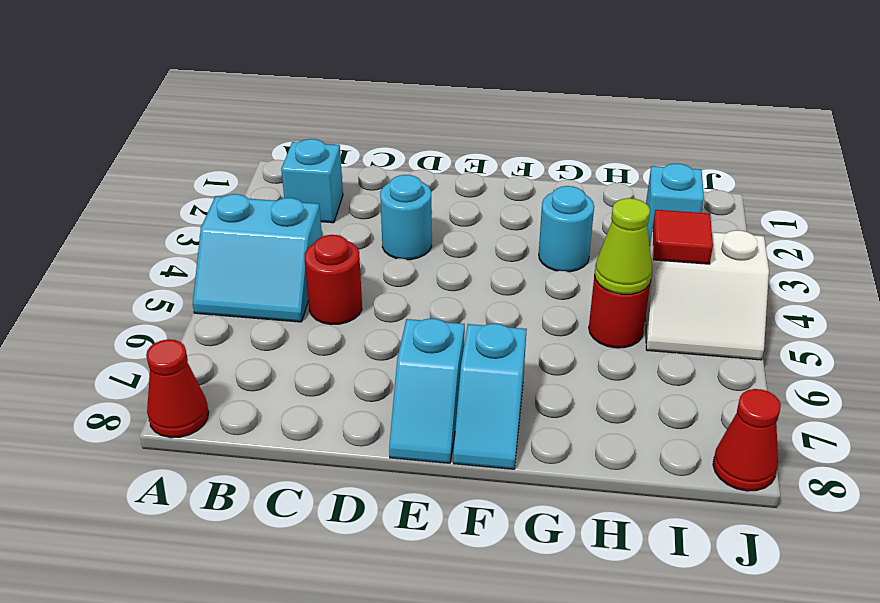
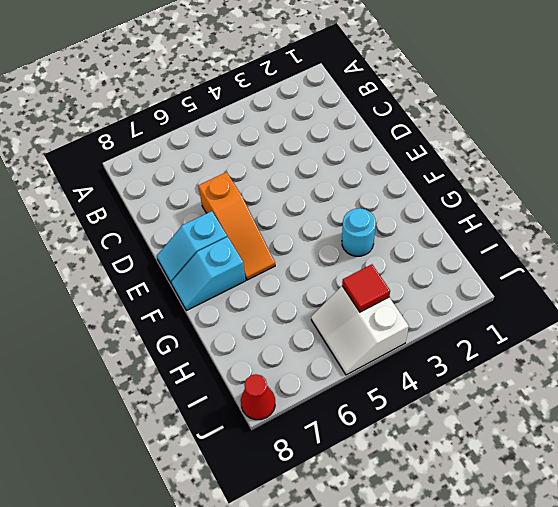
orange 1x3 slope [198,172,275,280] -> none
none -> cyan 2x2 slope [193,194,322,322]
none -> red 1x1 cone [146,339,209,438]
none -> cyan 1x1 brick [281,139,343,223]

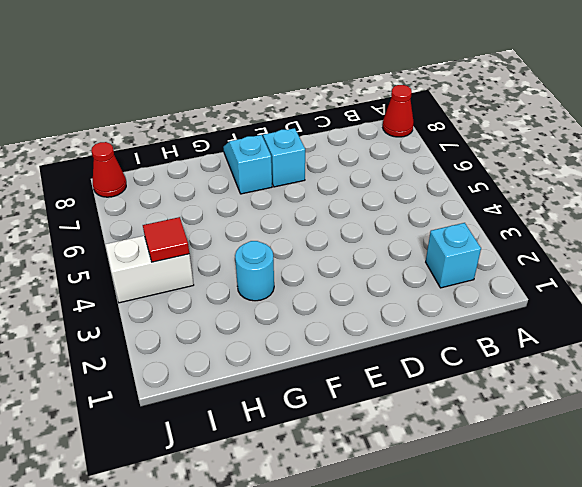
none -> cyan 2x2 slope [193,194,322,322]
none -> red 1x1 round brick [305,235,362,325]
none -> cyan 1x1 round brick [380,175,432,260]

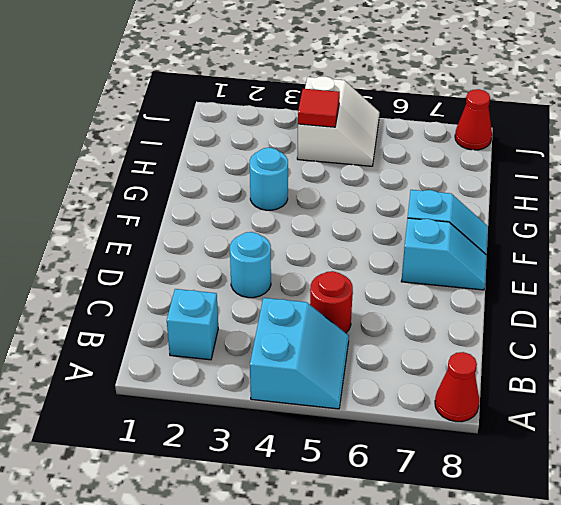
none -> red 1x1 round brick [589,276,651,348]
none -> cyan 1x1 brick [646,164,704,244]
none -> lime 1x1 cone [594,198,652,294]

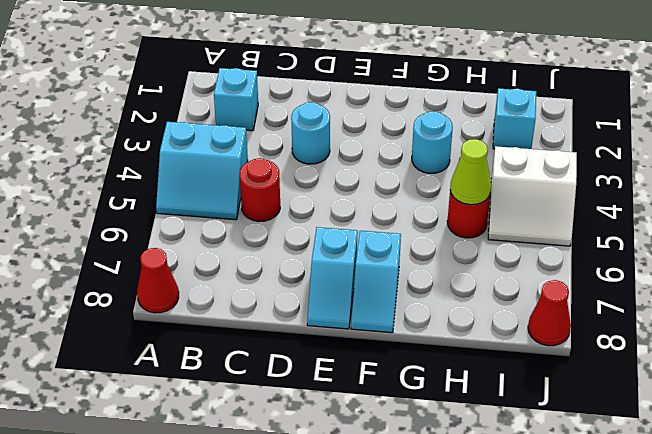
none -> red 1x1 tile [653,210,713,264]

